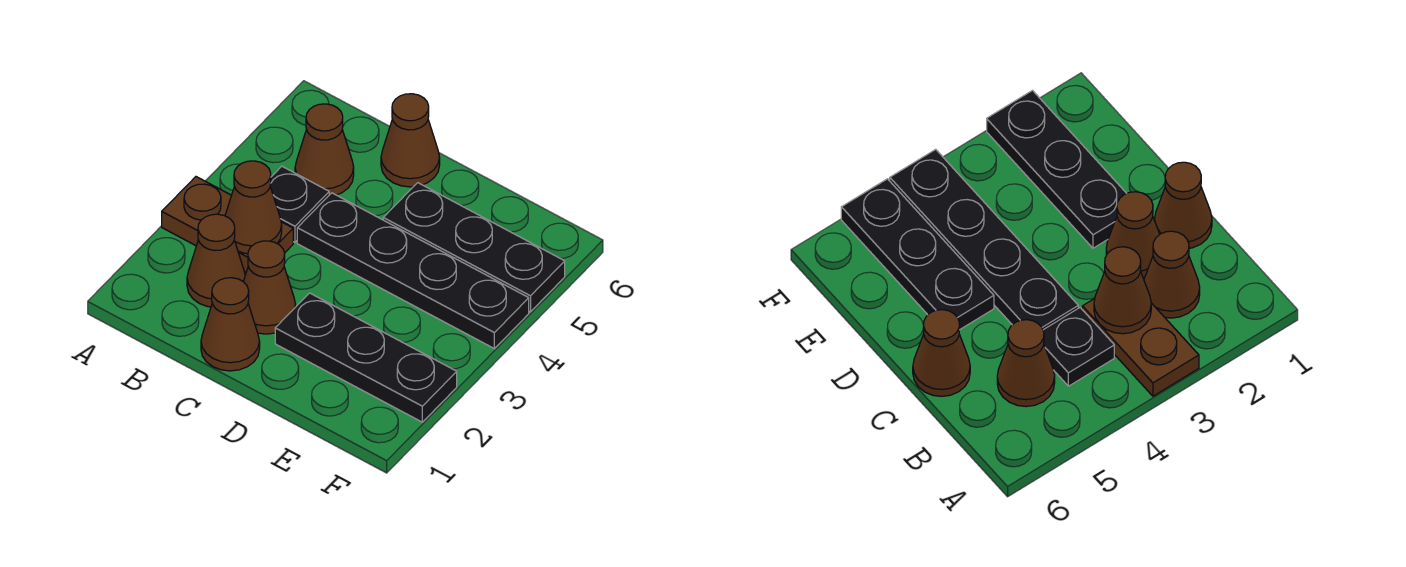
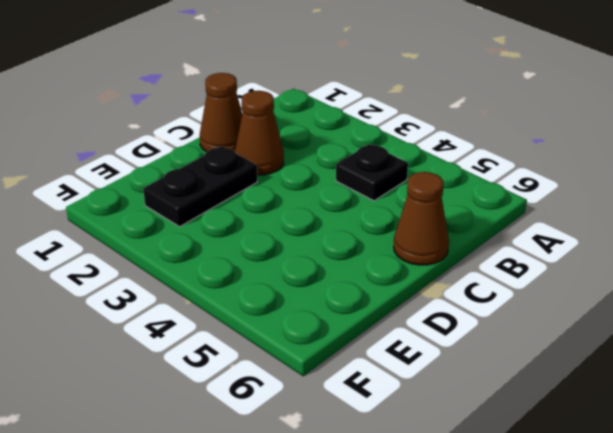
black 1x2 plate [143,146,257,227] -> black 1x3 plate [275,293,457,422]
none -> brown 1x2 plate [162,177,293,272]
none -> brown 1x1 cone [187,214,245,307]

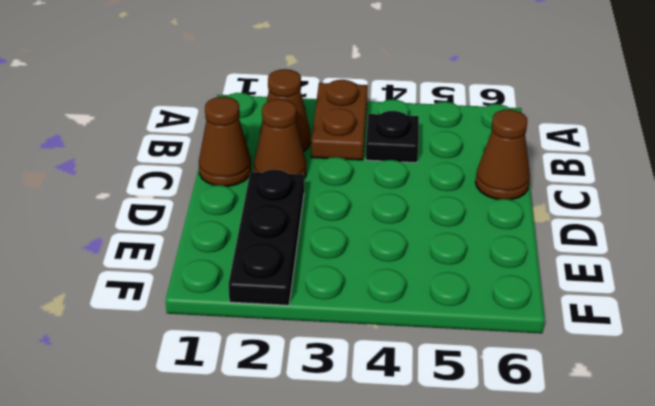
none -> brown 1x1 cone [295,104,354,195]
none -> black 1x4 plate [297,193,529,349]

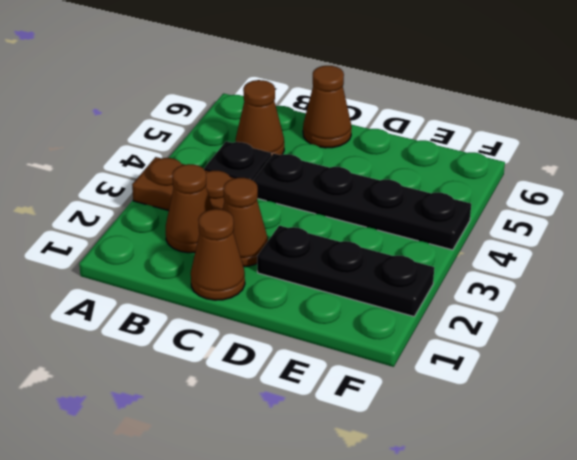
none -> black 1x3 plate [383,183,565,312]
none -> brown 1x1 cone [225,161,282,254]

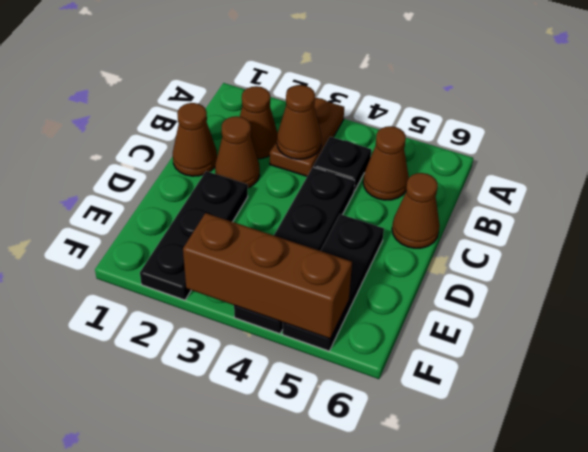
brown 1x3 brick [183,213,352,339] -> none

